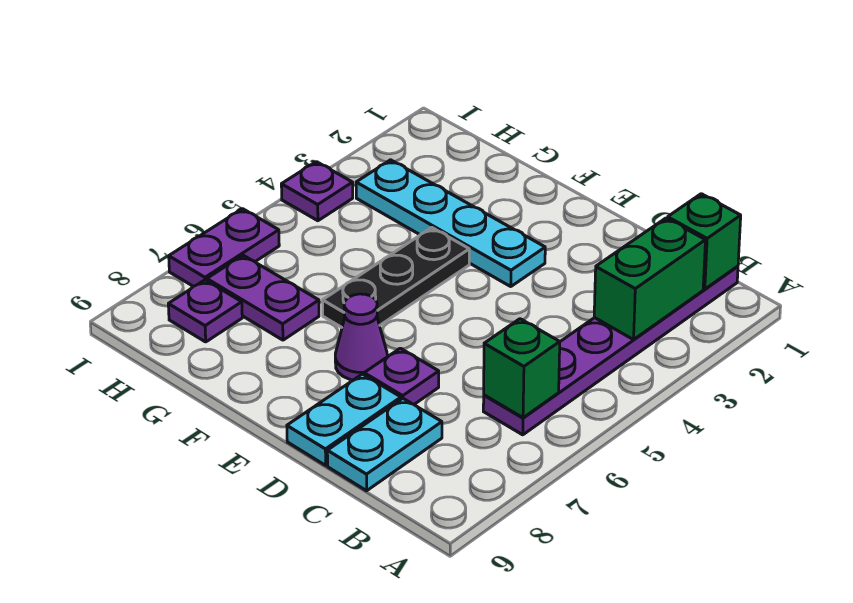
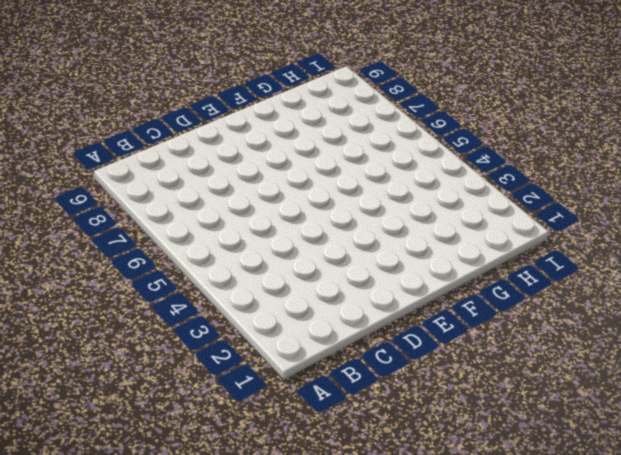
none -> purple 1x6 plate [483,266,738,435]
none -> cyan 1x2 plate [327,398,442,491]
none -> purple 1x1 plate [364,348,439,404]

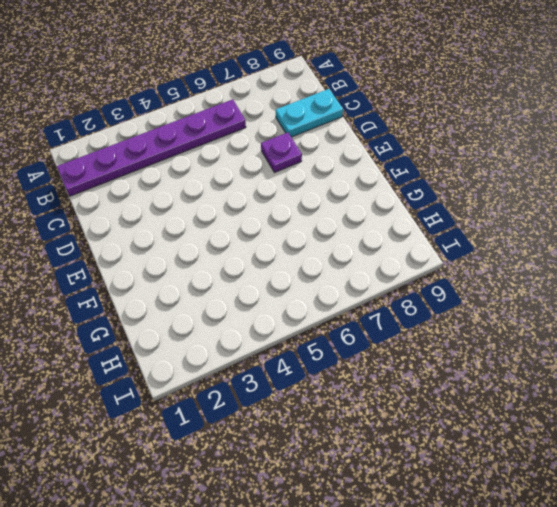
none -> cyan 1x2 plate [287,374,401,465]
none -> cyan 1x4 plate [356,160,545,286]
none -> purple 1x1 cone [335,294,387,380]

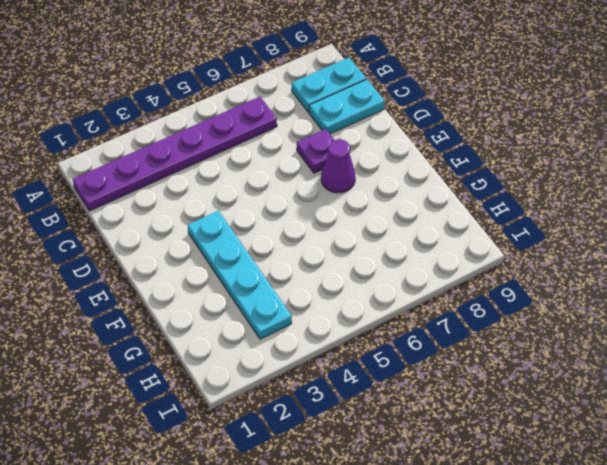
cyan 1x2 plate [292,57,366,113] -> cyan 1x2 plate moved to [287,374,401,465]
none -> black 1x3 plate [323,228,469,327]
none -> purple 1x2 plate [207,255,319,340]
none -> purple 1x1 plate [168,280,242,342]

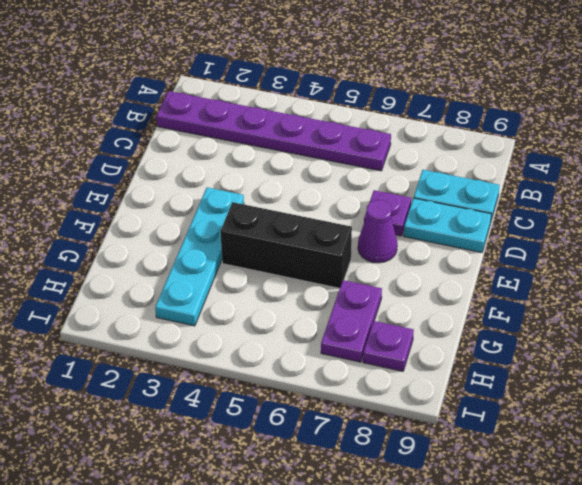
black 1x3 brick [220,202,352,288] -> black 1x3 plate [323,228,469,327]
none -> purple 1x1 plate [281,162,353,221]
none -> purple 1x2 plate [169,209,279,286]
none -> green 1x1 brick [668,194,741,289]

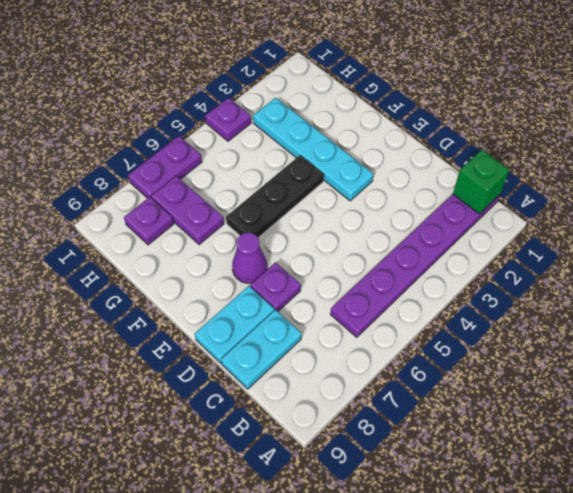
none -> green 1x2 brick [594,218,705,340]
none -> green 1x1 brick [484,319,560,418]

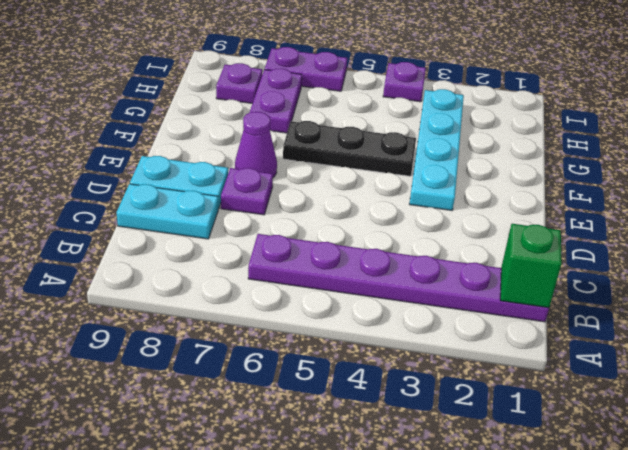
none -> green 1x2 brick [594,218,705,340]
none -> green 1x1 brick [484,319,560,418]

